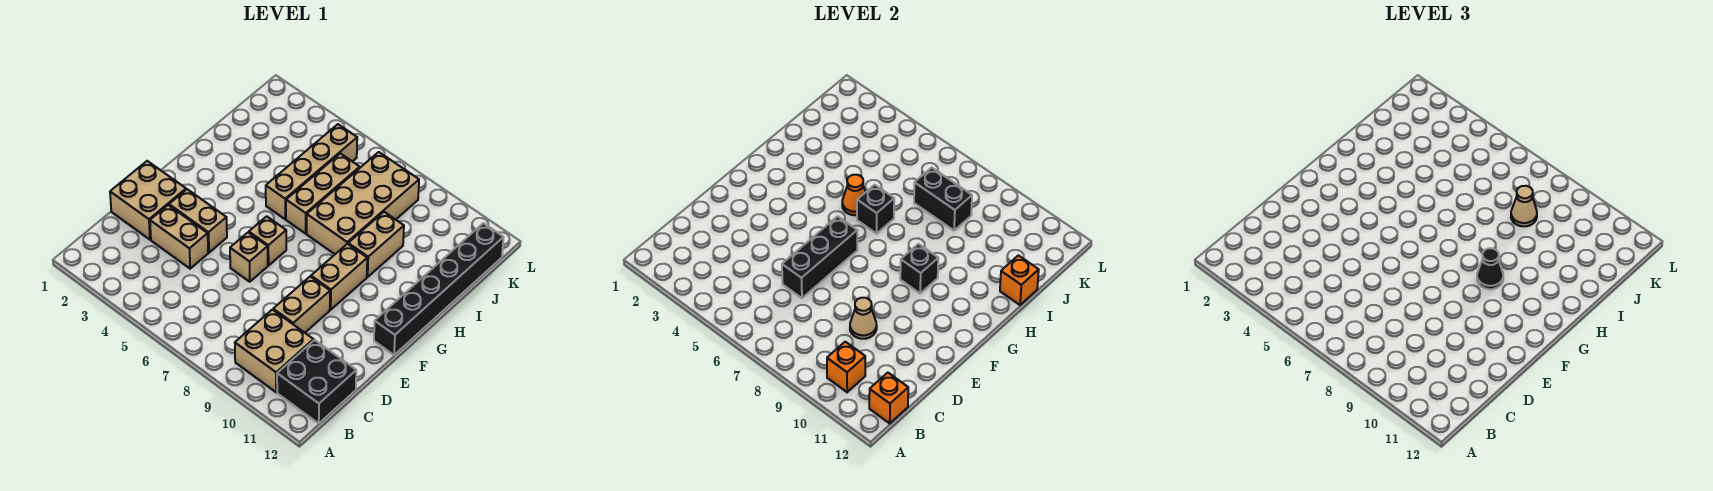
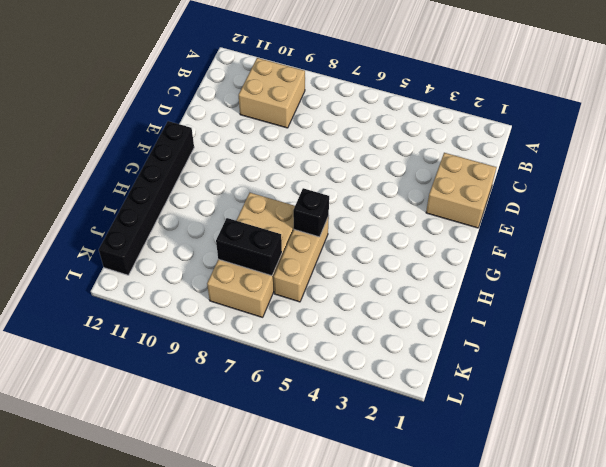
none -> black 2x2 brick [277,340,356,423]
none -> tan 1x2 brick [150,205,208,269]
none -> tan 1x2 brick [273,277,330,333]

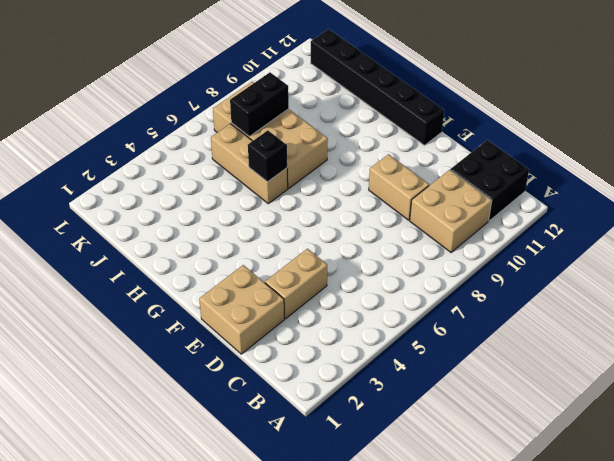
none -> tan 1x2 brick [169,189,227,253]
none -> tan 1x1 brick [230,233,268,282]
none -> tan 1x1 brick [249,216,286,266]

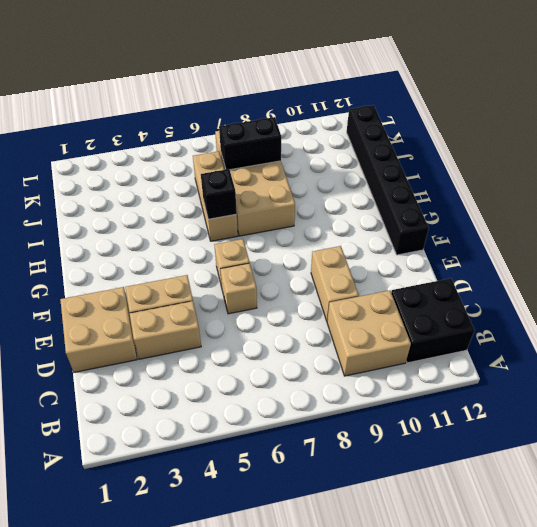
none -> tan 1x2 brick [311,244,367,310]
none -> tan 1x4 brick [266,124,357,219]
none -> tan 1x2 brick [348,212,404,277]

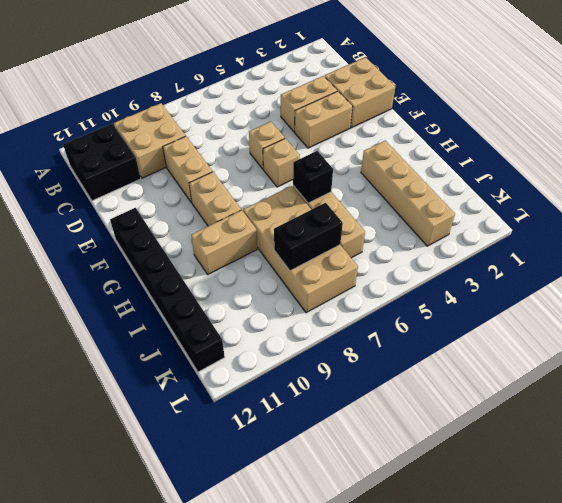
tan 1x4 brick [361,141,455,246] -> tan 1x4 brick moved to [266,124,357,219]
tan 1x2 brick [191,210,257,274] -> tan 1x2 brick turned to [348,212,404,277]
none -> orange 1x1 brick [827,342,865,392]
none -> orange 1x1 brick [869,373,908,423]
none -> black 1x3 brick [782,216,857,298]

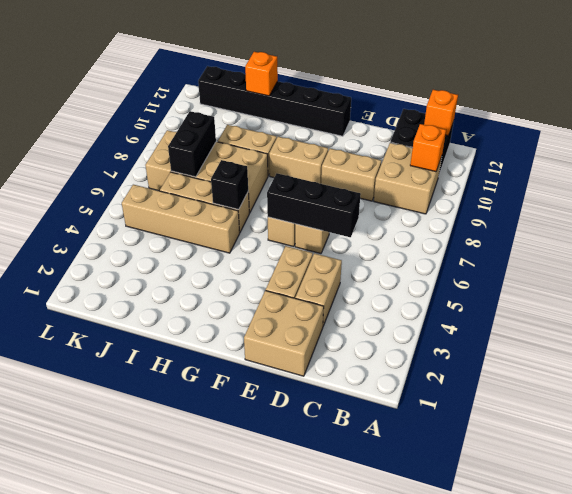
none -> tan 1x1 cone [850,298,877,339]
none -> black 1x1 brick [900,244,938,293]
none -> orange 1x1 cone [842,175,865,215]

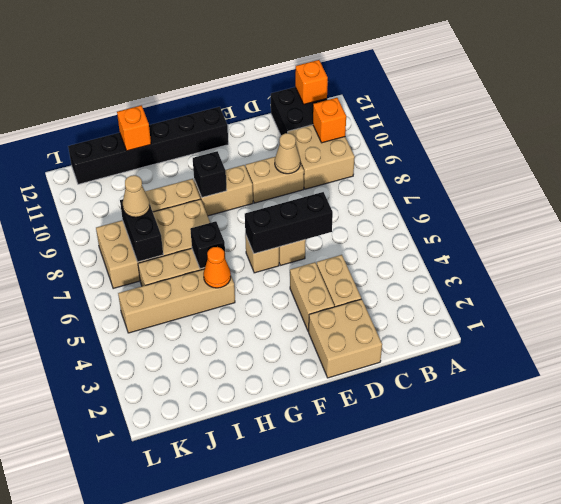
none -> black 1x1 cone [1477,248,1503,289]

